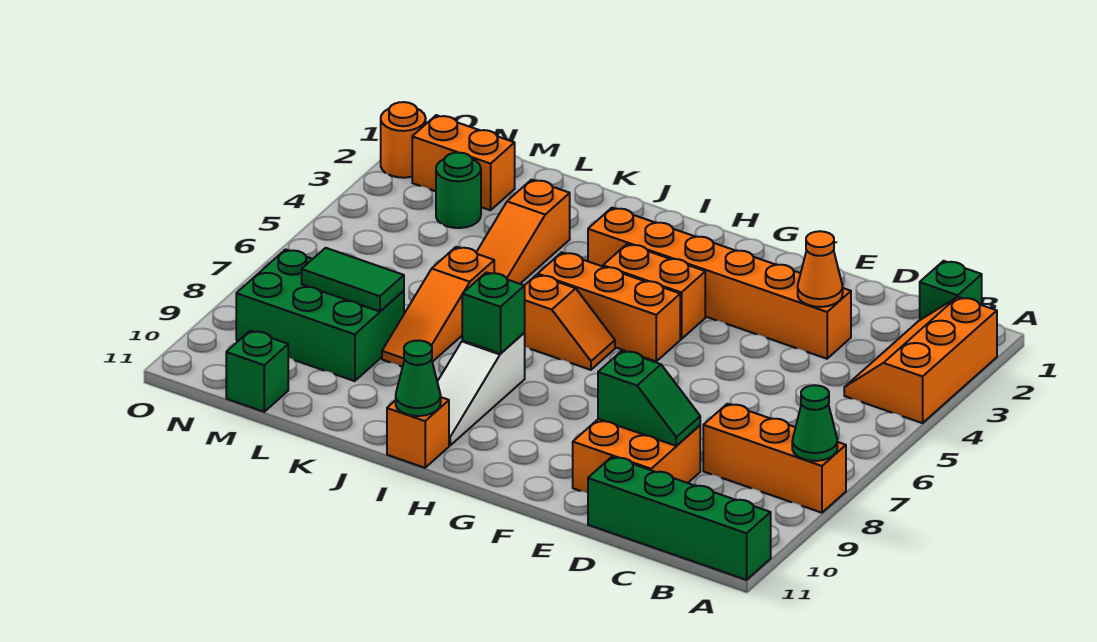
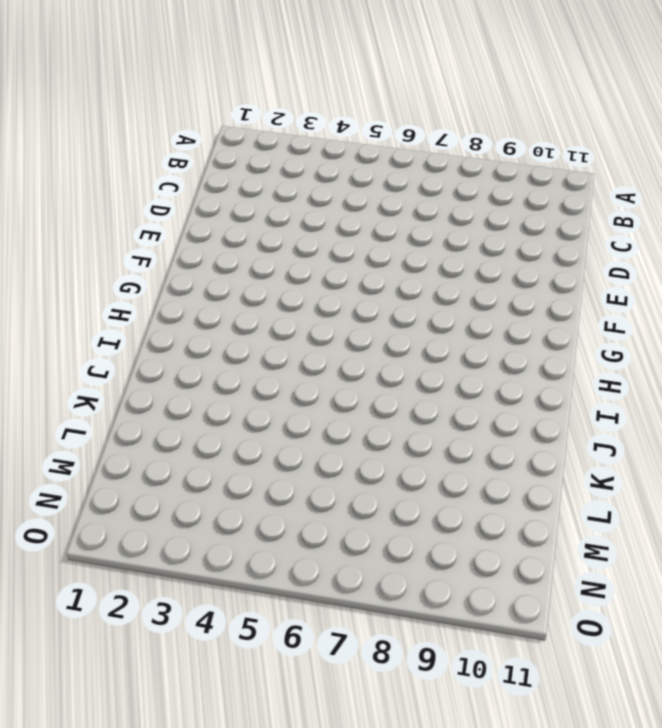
none -> orange 2x3 slope [844,297,997,423]
none -> orange 1x3 brick [703,404,846,513]
none -> green 1x4 brick [588,457,771,580]

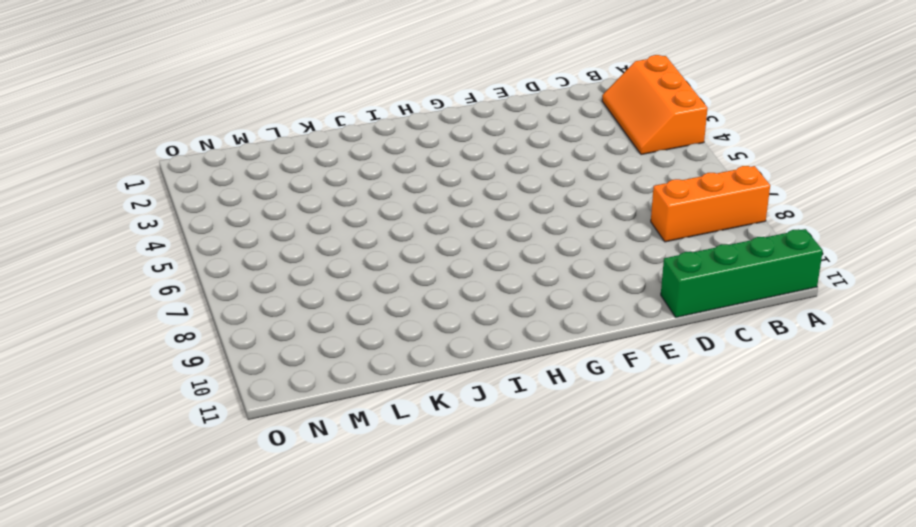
none -> green 1x1 brick [920,261,982,320]
none -> orange 1x6 brick [588,208,851,359]
none -> orange 2x2 brick [573,419,700,493]

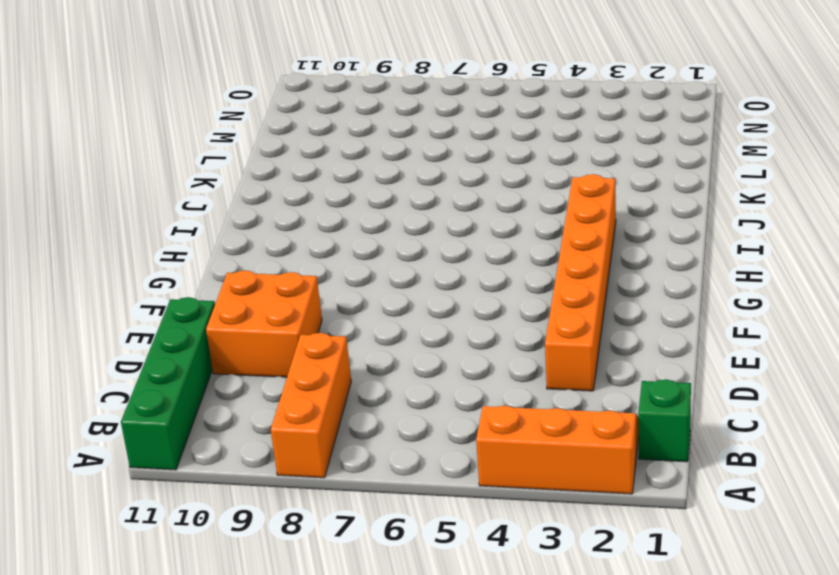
none -> orange 1x2 brick [603,244,705,339]
none -> orange 1x3 brick [538,252,680,361]
none -> orange 1x2 slope [524,275,615,370]

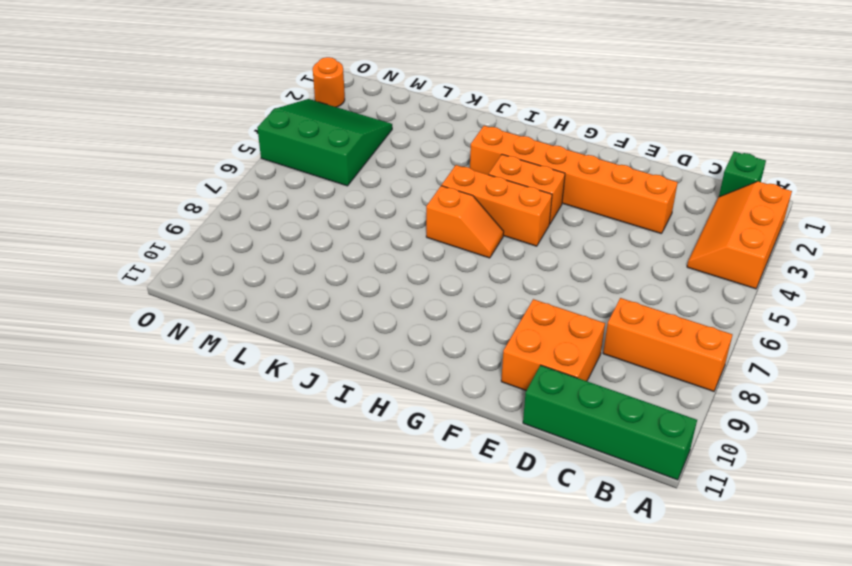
green 3x3 slope [257,99,392,186] -> green 1x1 round brick [436,153,481,228]
none -> white 1x3 slope [437,333,525,445]
none -> orange 1x1 brick [387,397,449,468]
none -> orange 1x3 slope [476,180,570,284]

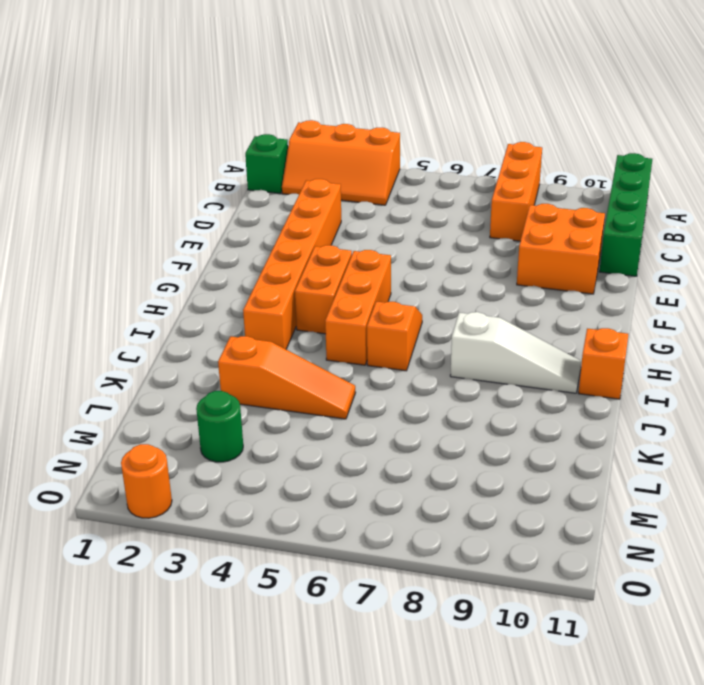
none -> orange 1x3 slope [382,247,494,367]
none -> green 2x3 brick [236,250,404,381]
none -> orange 1x2 brick [412,115,515,210]

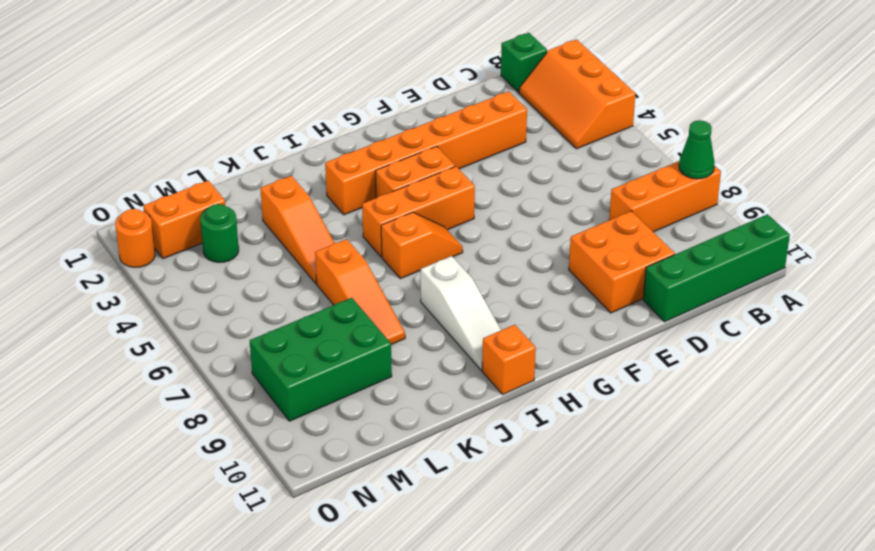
none -> green 1x1 brick [226,331,288,412]
none -> orange 1x1 cone [798,231,843,307]
none -> green 1x2 slope [598,351,700,446]

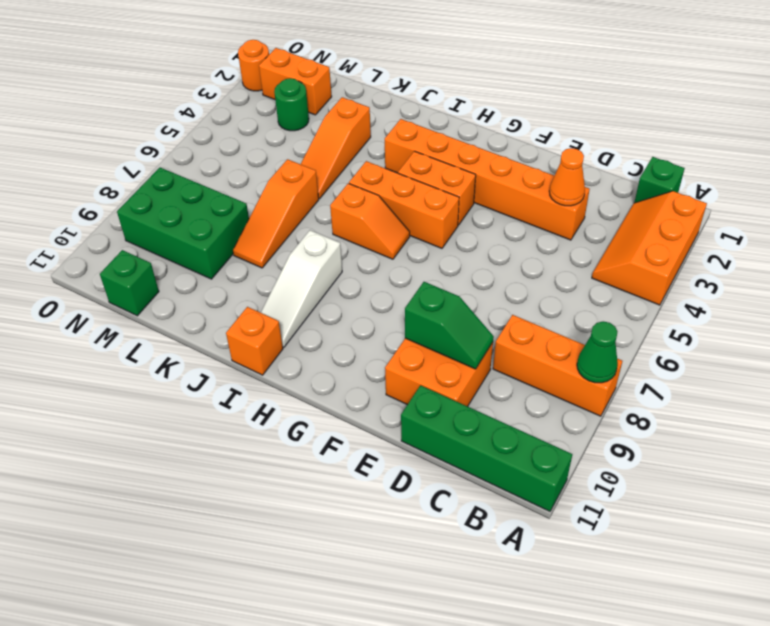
none -> green 1x1 brick [462,272,525,353]
none -> green 1x1 cone [396,340,441,416]
none -> green 1x2 tile [302,248,404,311]

